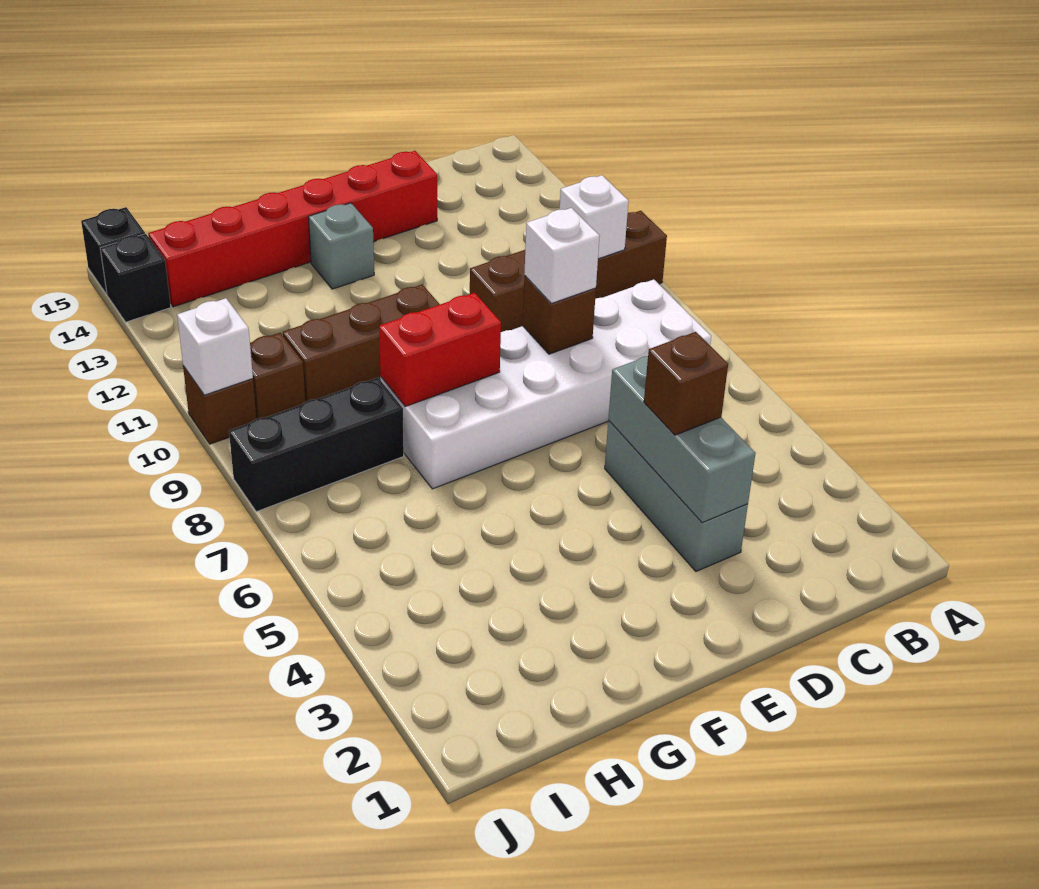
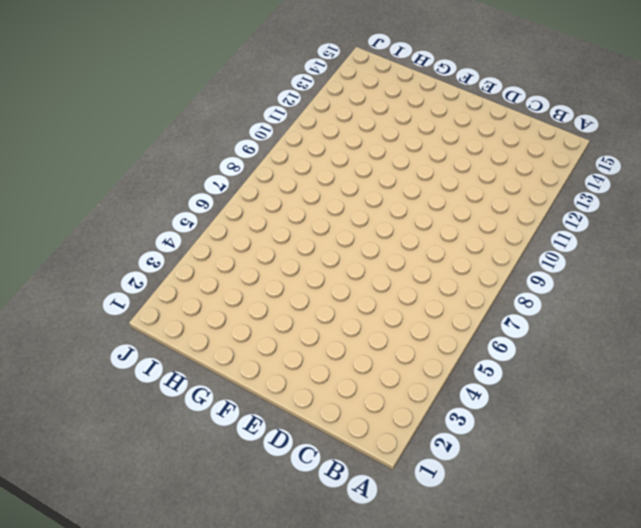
none -> brown 1x4 brick [470,211,667,332]
none -> white 2x6 brick [380,279,711,489]
none -> grey 1x3 brick [605,421,748,571]

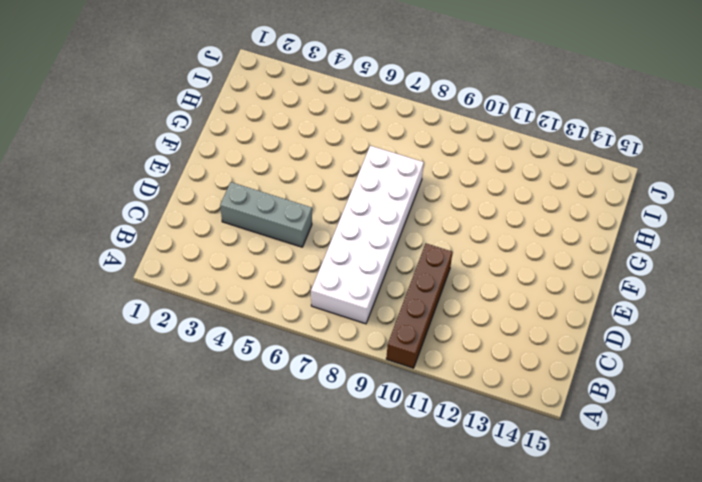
none -> red 1x6 brick [148,151,437,307]
none -> brown 1x3 brick [283,285,440,402]
none -> grey 1x1 brick [308,203,374,289]

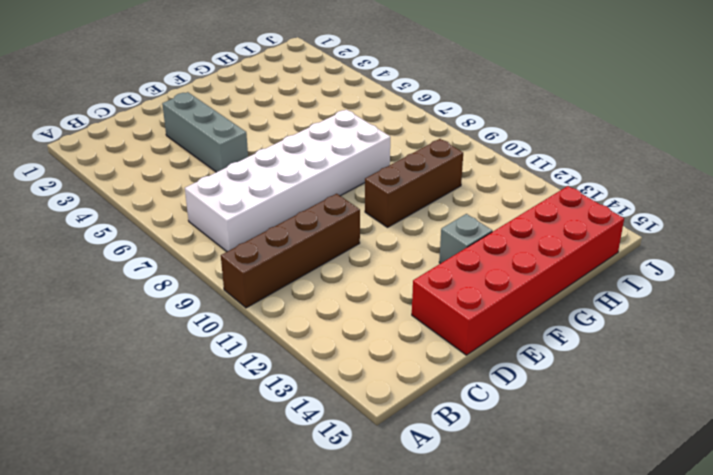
red 2x6 brick [412,186,624,355] -> red 1x6 brick [148,151,437,307]
none -> black 1x3 brick [229,378,404,512]
none -> brown 1x1 brick [250,333,305,419]
none -> brown 1x1 brick [183,366,256,444]

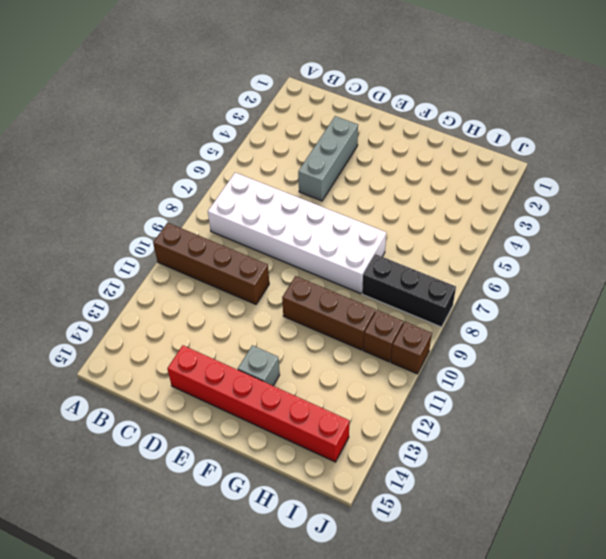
none -> black 1x1 brick [100,234,171,322]
none -> black 1x1 brick [81,207,145,294]
none -> white 1x1 brick [560,175,629,259]

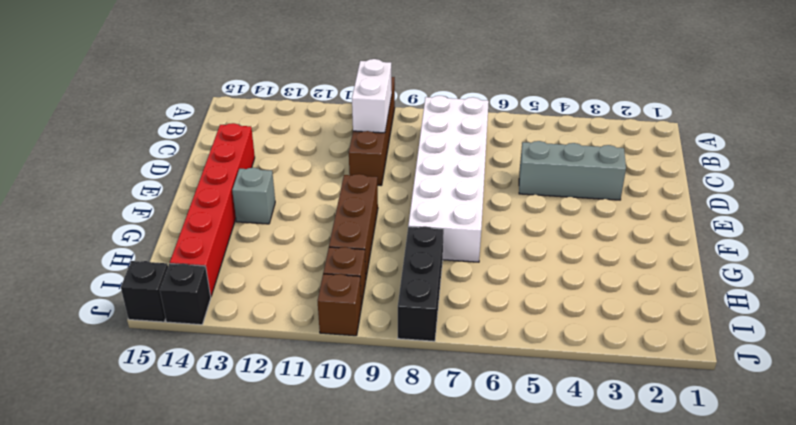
white 1x2 brick [352,59,392,133] -> white 1x1 brick [560,175,629,259]
none -> grey 1x3 brick [608,356,756,523]
none -> brown 1x1 brick [523,276,596,354]
none -> red 1x2 brick [379,293,501,407]

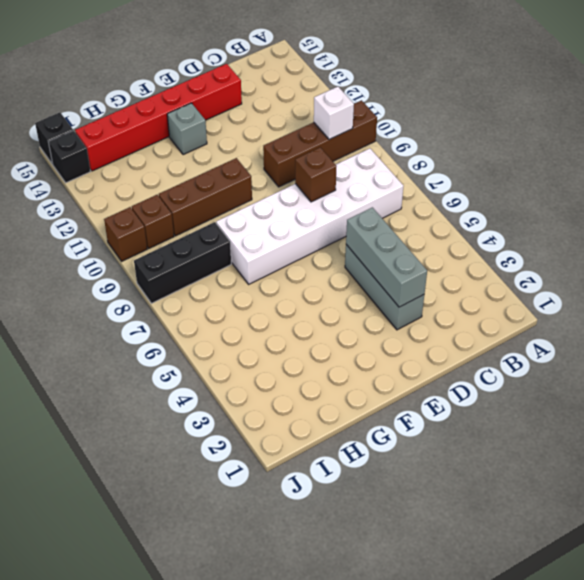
none -> red 1x2 brick [379,293,501,407]
none -> white 1x1 brick [177,298,253,395]
none -> brown 1x1 brick [644,332,728,435]

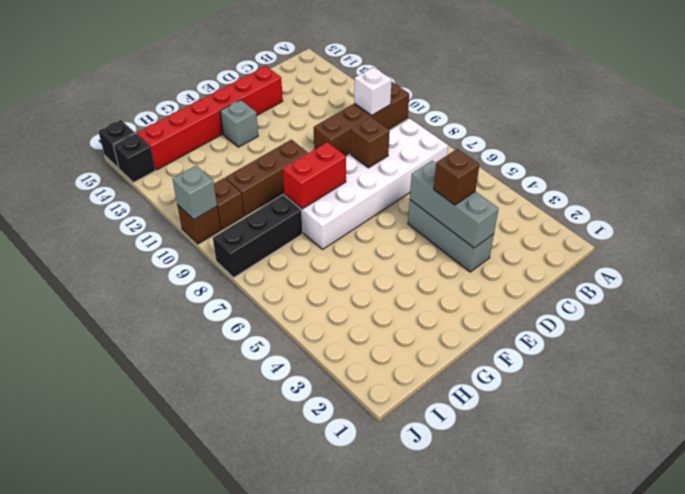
grey 1x1 brick [172,166,217,220] -> white 1x1 brick [177,298,253,395]
none -> white 1x1 brick [524,208,599,304]

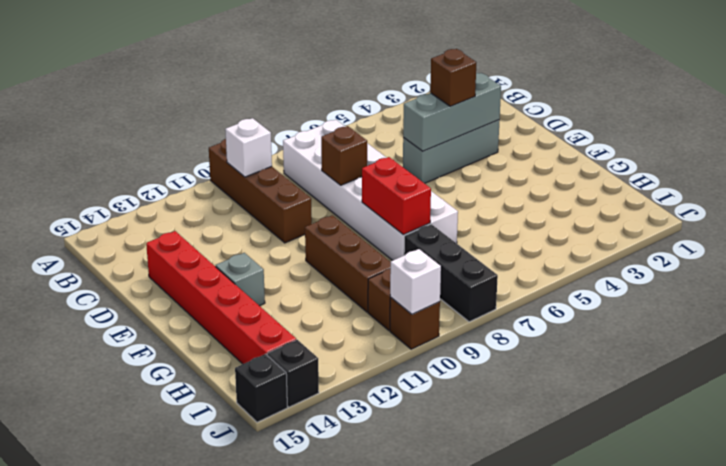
none -> white 1x1 brick [524,208,599,304]

